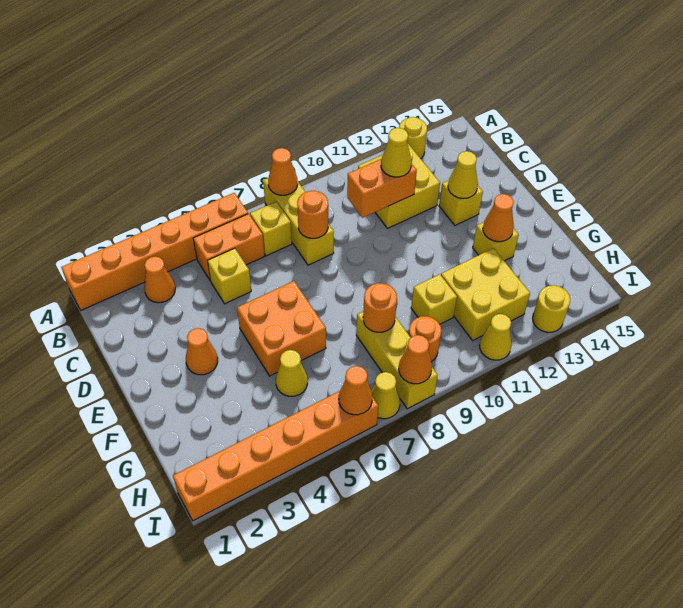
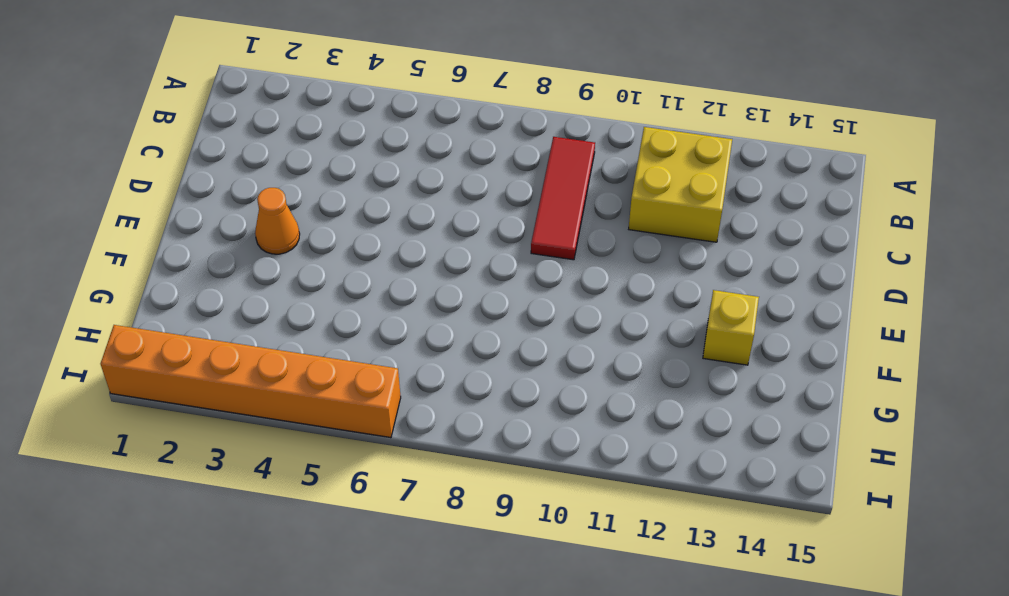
red 1x3 tile [531,137,595,260] -> none
none -> orange 1x6 brick [61,193,248,310]
none -> yellow 1x3 brick [263,178,334,265]
none -> yellow 1x1 round brick [399,117,427,159]
none -> orange 1x1 cone [144,256,175,303]

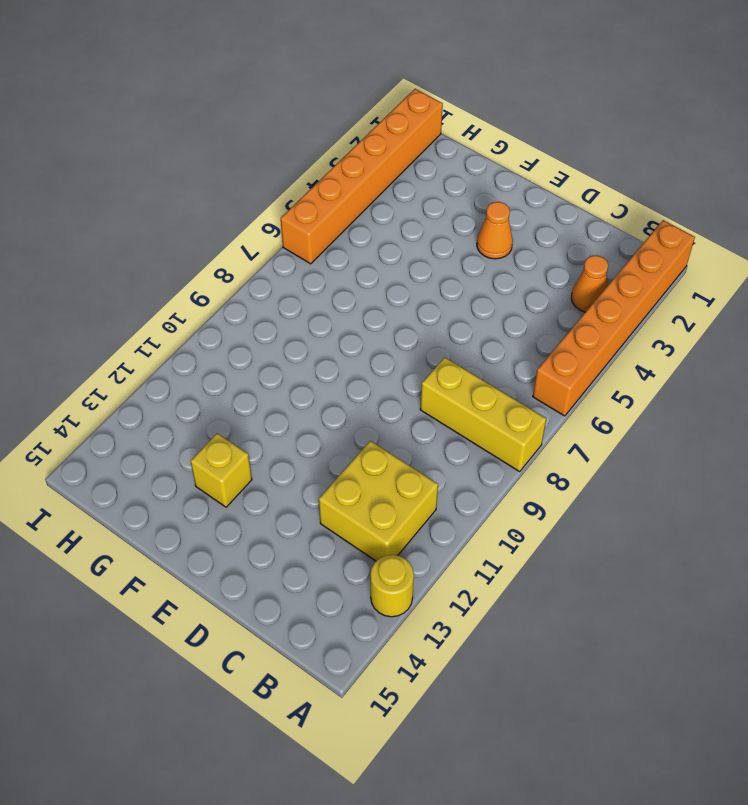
none -> orange 1x2 brick [193,214,265,281]
none -> yellow 1x1 brick [250,202,292,256]
none -> yellow 1x1 brick [208,248,251,304]
none -> yellow 1x1 brick [439,180,483,225]

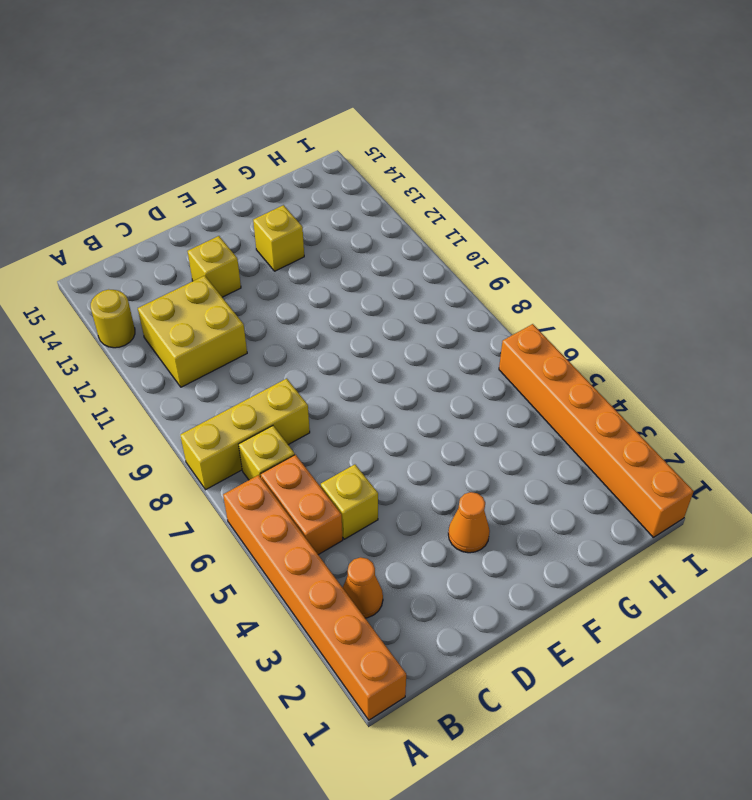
none -> orange 2x2 brick [237,281,326,376]
none -> yellow 1x1 cone [276,350,308,396]
none -> yellow 1x3 brick [356,312,438,409]
none -> yellow 1x1 brick [411,274,457,324]

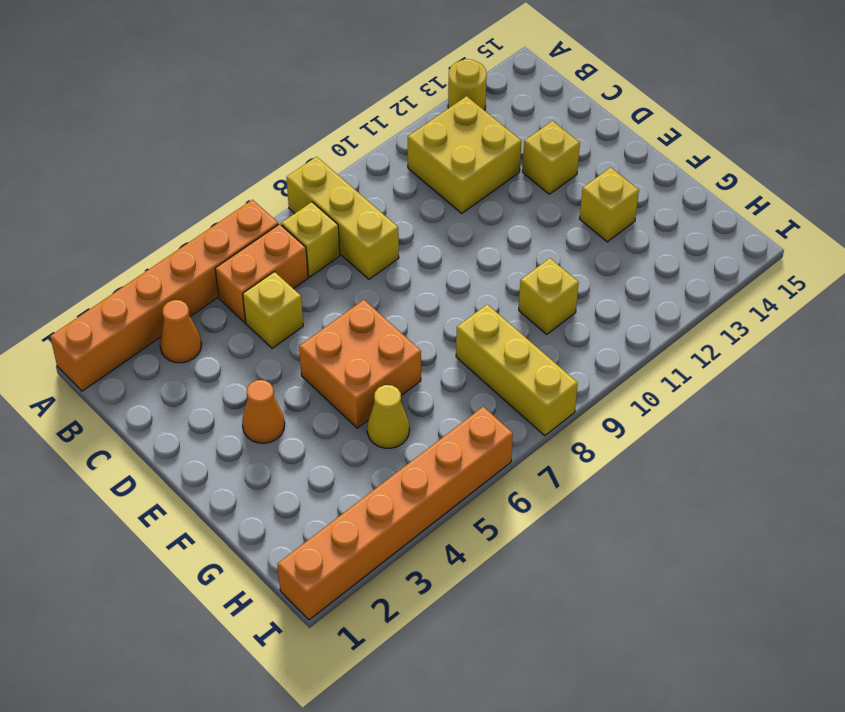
none -> yellow 2x2 brick [441,248,530,340]
none -> orange 1x1 round brick [409,316,441,362]
none -> yellow 1x1 cone [371,372,400,419]
none -> yellow 1x1 cone [480,314,511,360]

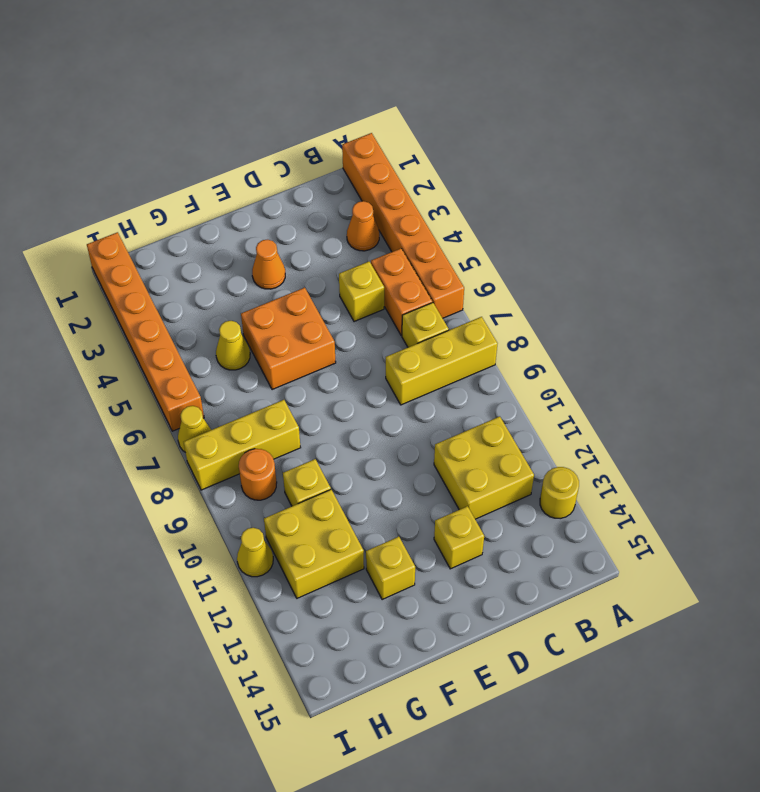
none -> yellow 1x1 round brick [533,285,570,332]
none -> orange 1x1 cone [268,148,298,195]
none -> orange 1x1 round brick [297,191,328,238]
none -> orange 1x2 brick [347,159,417,218]

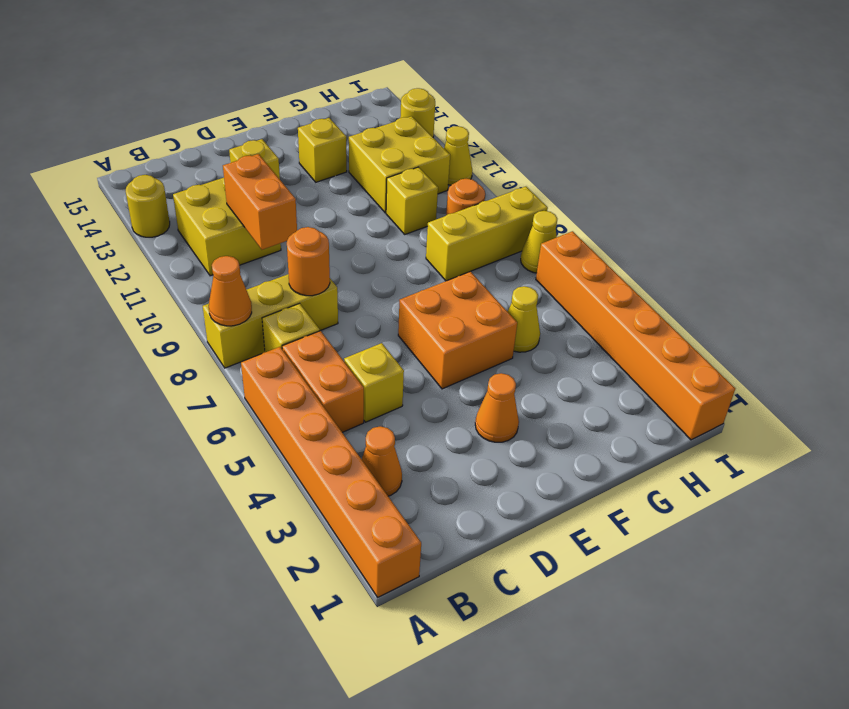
none -> yellow 1x1 cone [448,151,478,198]
none -> orange 1x1 cone [483,194,514,242]
none -> orange 1x1 round brick [363,283,397,332]
none -> orange 1x1 cone [339,366,372,415]

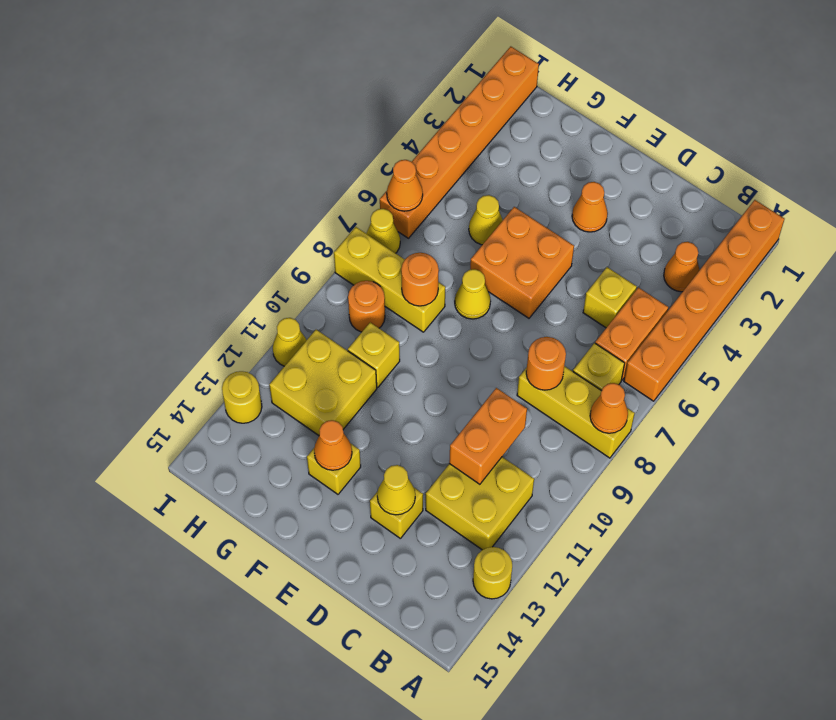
yellow 1x1 cone [455,269,491,319] -> yellow 1x1 cone moved to [381,128,411,177]
none -> orange 1x1 cone [399,335,432,384]

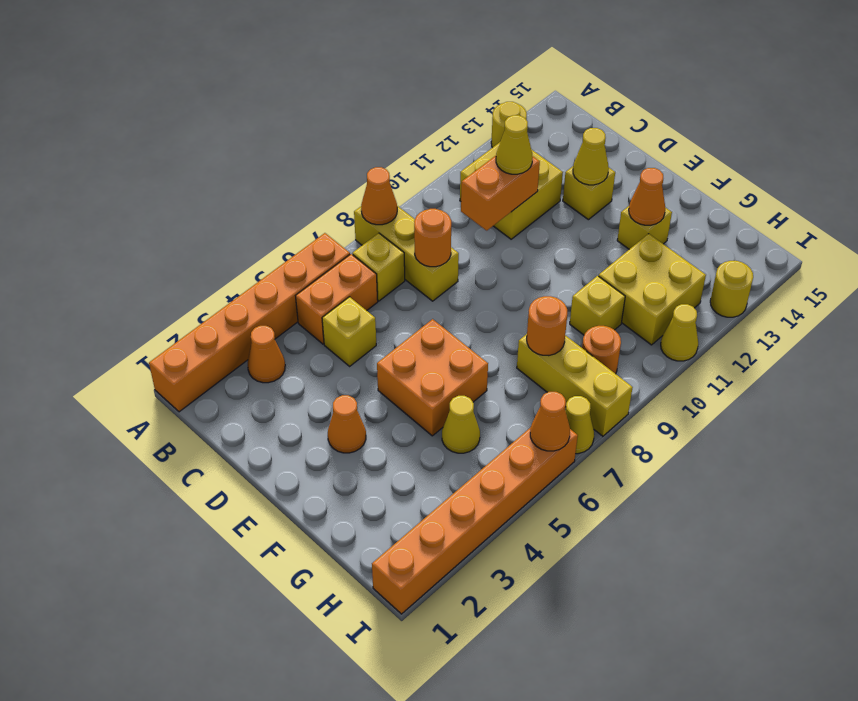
none -> orange 1x1 cone [399,335,432,384]

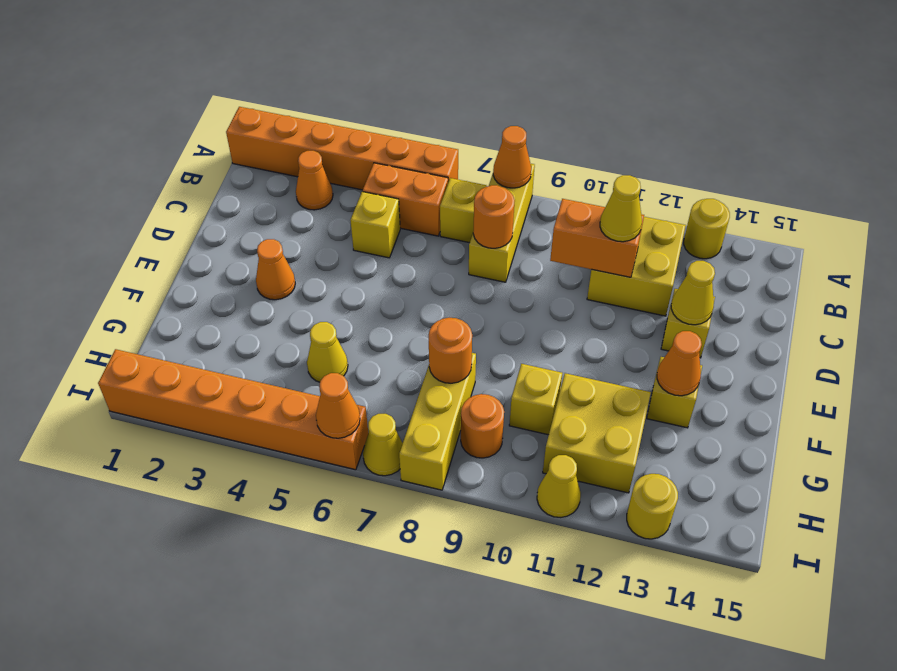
none -> orange 2x2 brick [237,281,326,376]
none -> orange 1x1 cone [399,335,432,384]

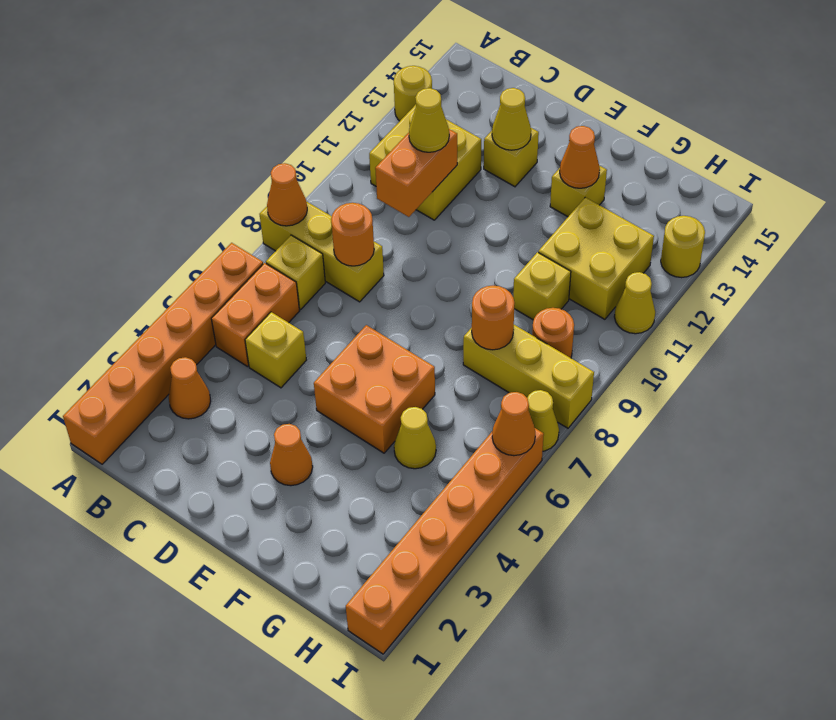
none -> orange 1x1 cone [399,335,432,384]

